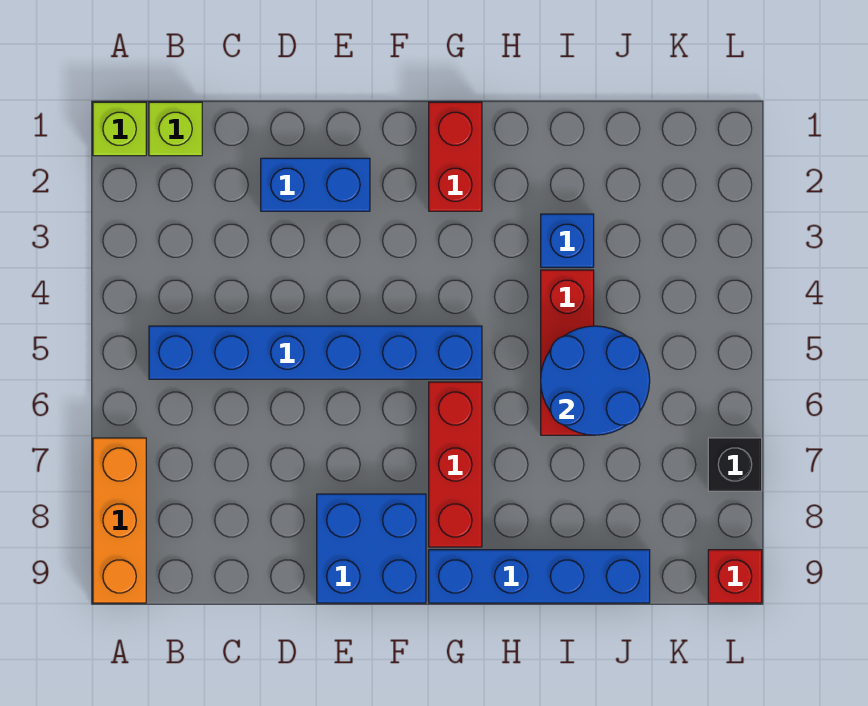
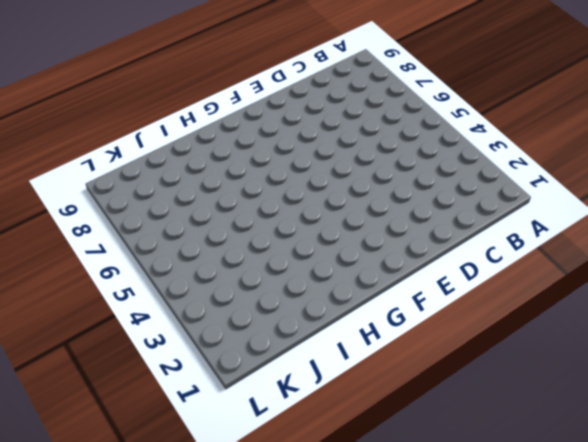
none -> lime 1x1 brick [93,102,146,156]
none -> orange 1x3 brick [93,438,146,603]
none -> lime 1x1 brick [149,102,202,156]

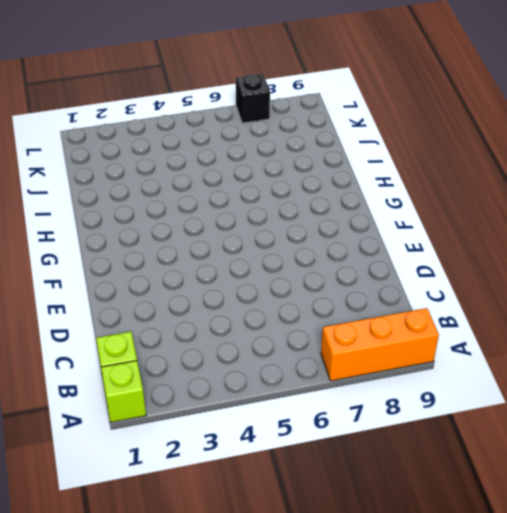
none -> blue 1x6 brick [149,326,482,379]
none -> blue 1x2 brick [261,158,370,211]
none -> blue 2x2 brick [317,494,426,603]

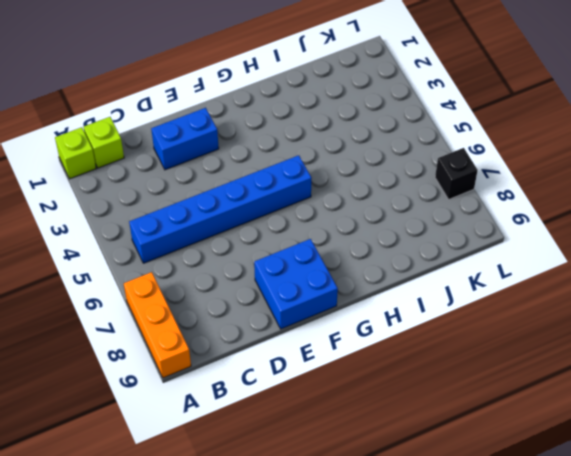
none -> red 1x2 brick [429,102,482,211]
none -> red 1x3 brick [429,382,482,547]
none -> blue 1x4 brick [429,550,650,603]

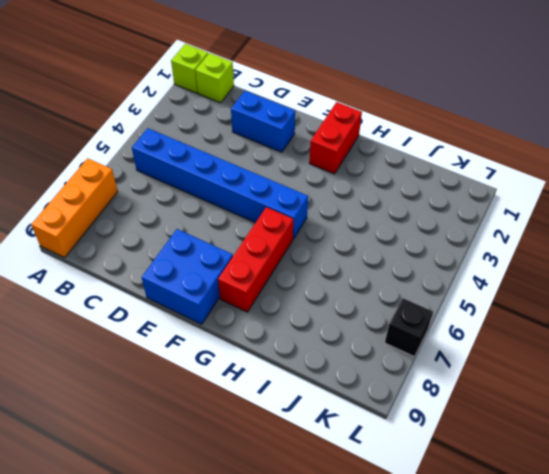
none -> blue 1x4 brick [429,550,650,603]
none -> blue 1x1 brick [541,214,594,267]
none -> red 1x3 brick [541,270,594,435]

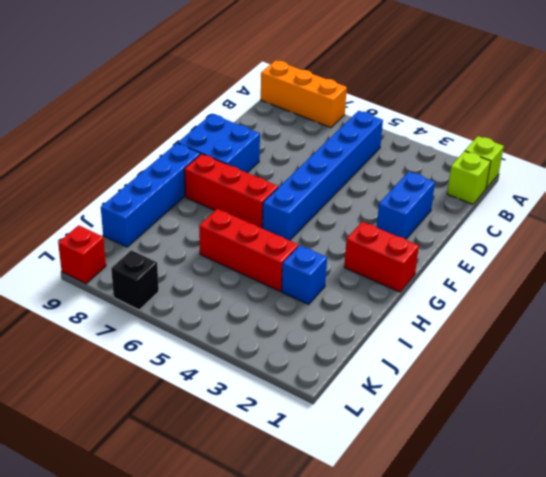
none -> blue 2x2 round brick [541,326,650,435]

